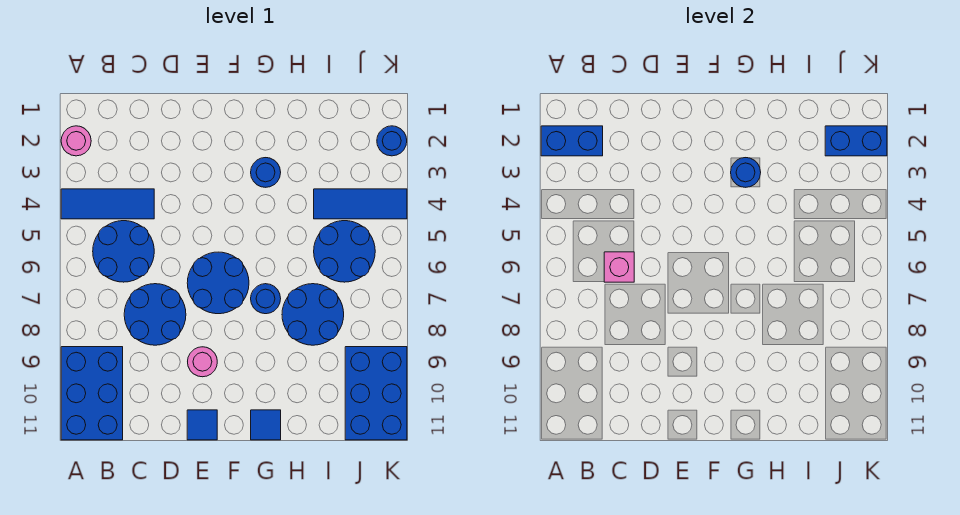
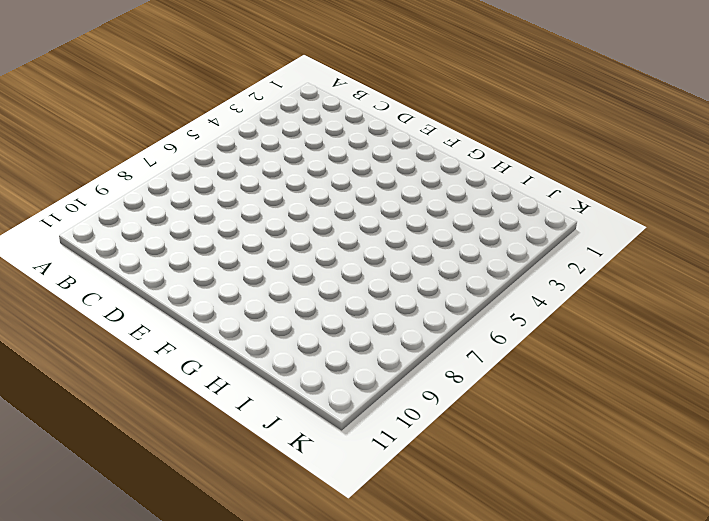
none -> pink 1x1 round brick [61,126,91,156]
none -> blue 1x3 tile [61,189,154,219]
none -> blue 2x3 brick [61,347,123,440]

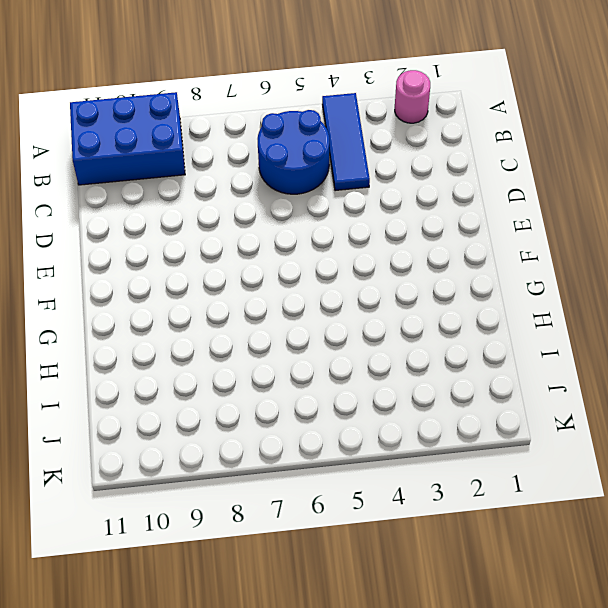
none -> blue 2x2 round brick [124,284,186,345]
none -> blue 2x2 round brick [187,252,249,314]
none -> pink 1x1 round brick [188,347,217,377]

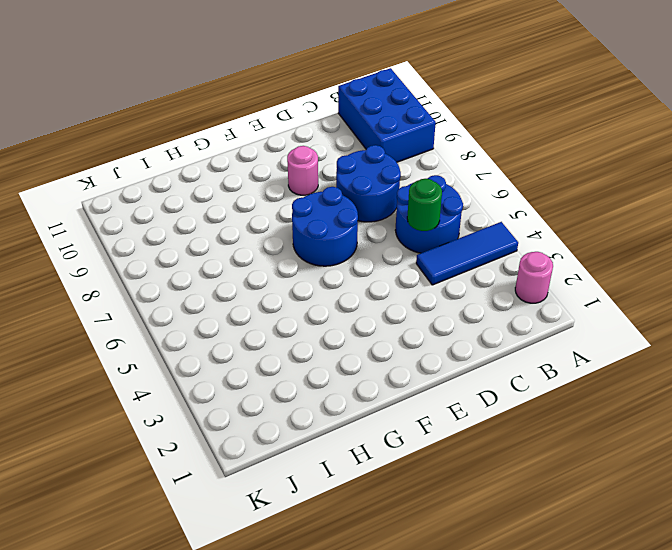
green 1x1 round brick [407,179,442,231] -> none
none -> blue 1x1 tile [187,410,217,440]
none -> blue 1x1 round brick [251,158,281,187]
none -> blue 1x1 round brick [251,284,281,314]

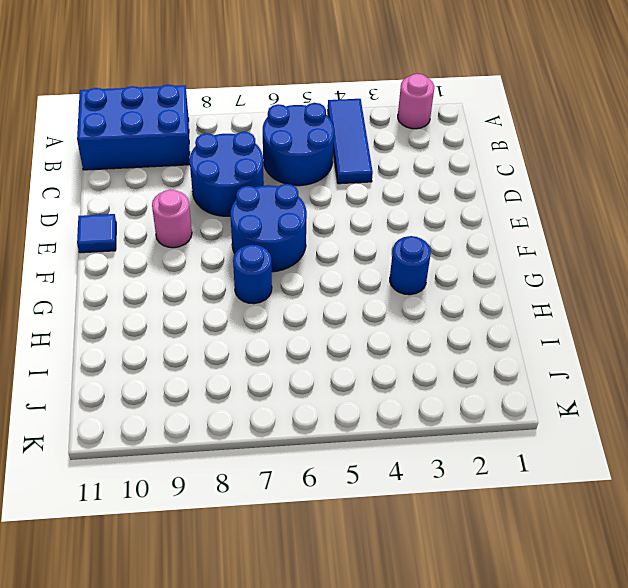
none -> blue 1x1 tile [251,410,281,440]
none -> blue 2x2 round brick [282,284,344,345]
none -> blue 1x3 tile [314,189,407,219]

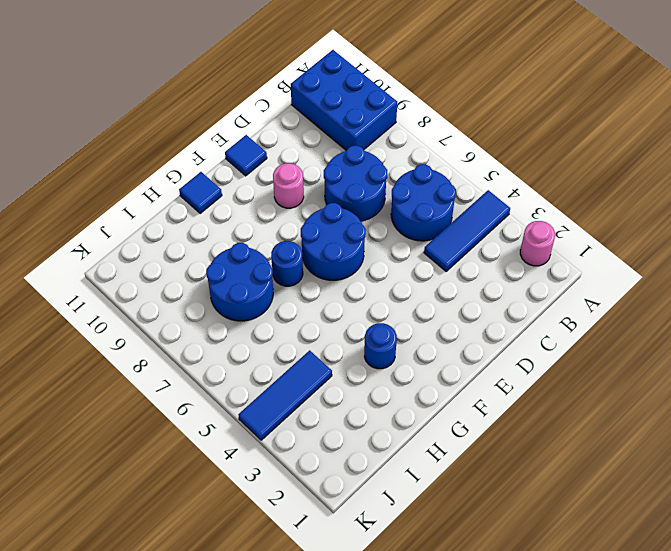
none -> blue 2x2 round brick [314,221,375,282]
none -> blue 2x3 brick [345,347,407,440]
none -> blue 1x1 round brick [377,126,407,156]

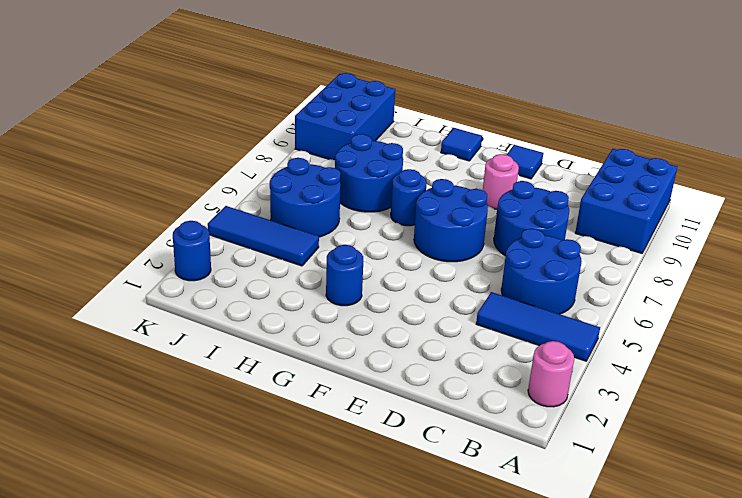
none -> blue 1x2 brick [541,126,603,156]
none -> pink 1x1 brick [604,252,634,282]
none -> blue 1x1 round brick [731,158,761,187]

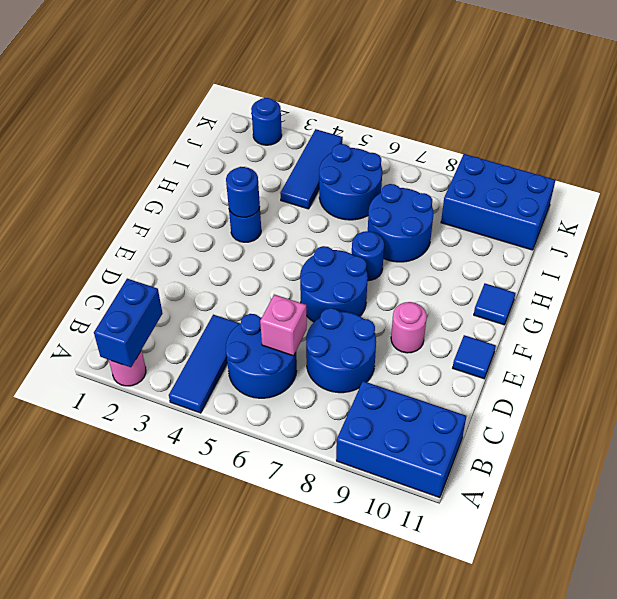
none -> blue 1x2 brick [825,126,887,156]

